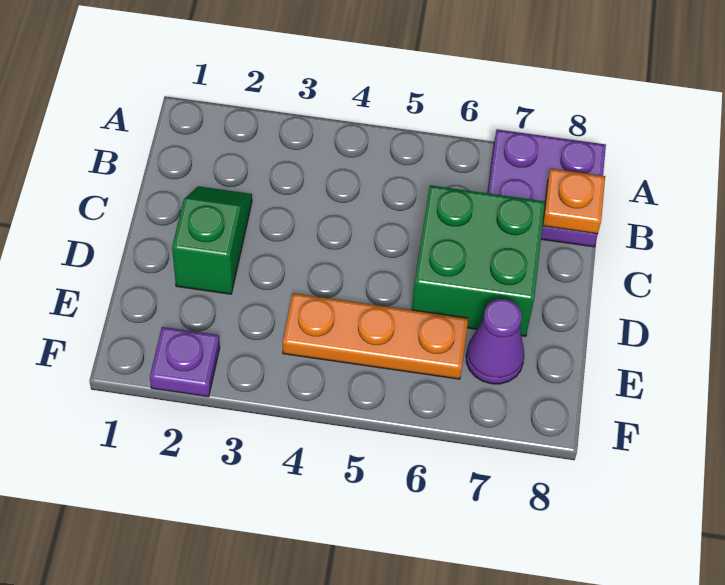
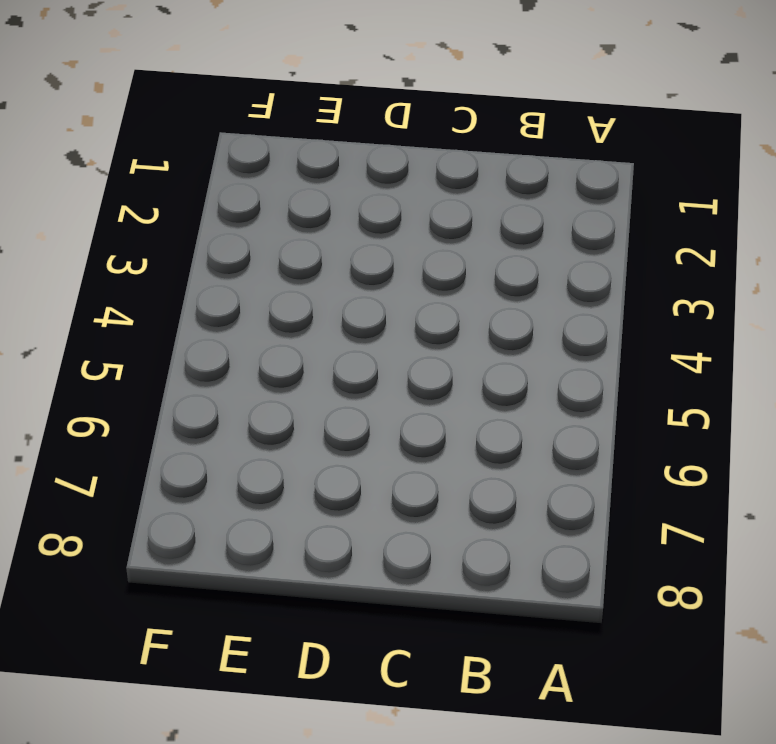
none -> purple 2x2 plate [488,130,606,247]
none -> green 1x2 slope [172,186,252,294]

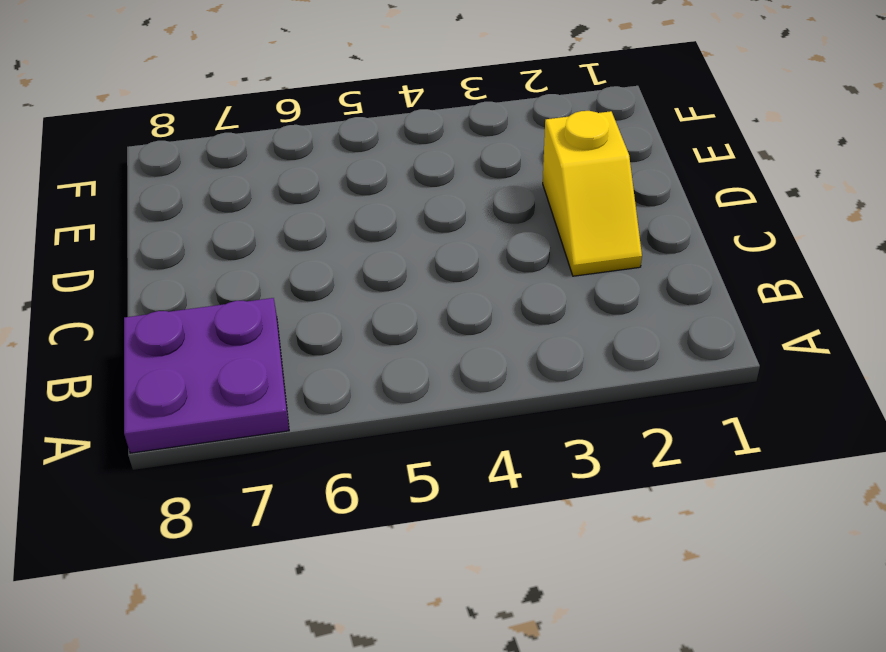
yellow 1x2 slope [543,111,642,276] -> green 1x2 slope [172,186,252,294]
none -> green 2x2 brick [412,185,545,336]
none -> orange 1x3 plate [283,293,468,379]

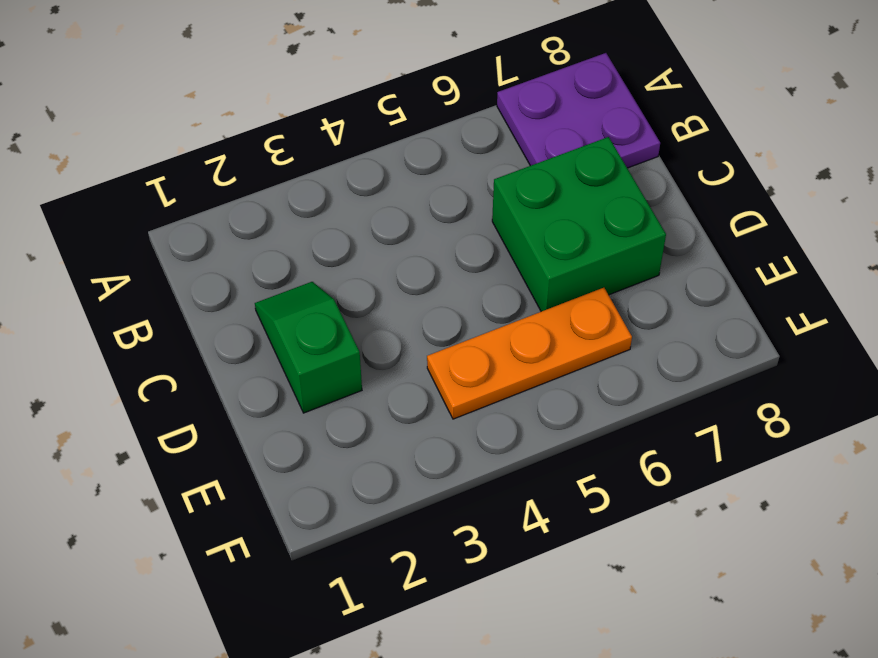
none -> purple 1x1 cone [466,299,524,384]
none -> purple 1x1 plate [150,327,220,397]

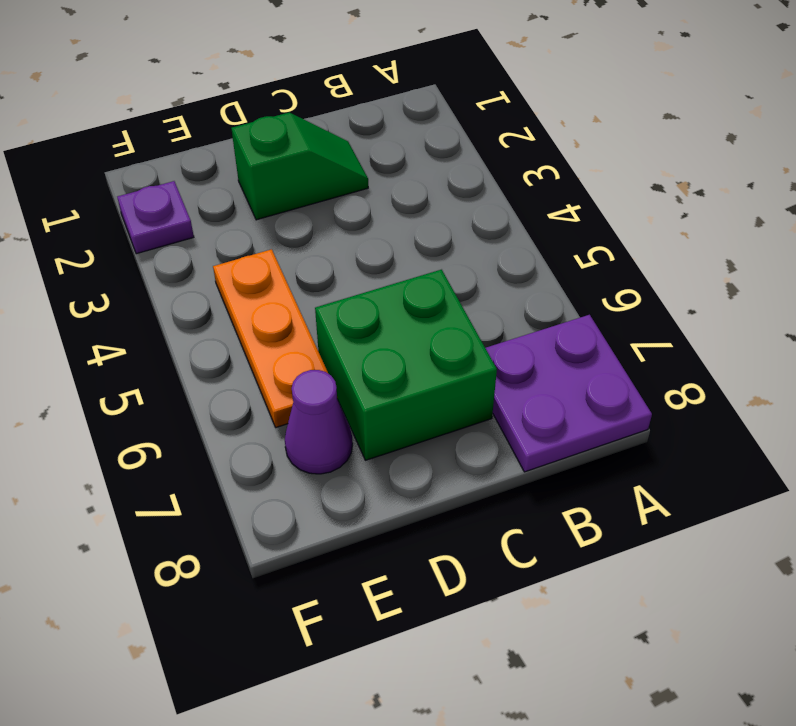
none -> orange 1x1 plate [543,169,605,234]

